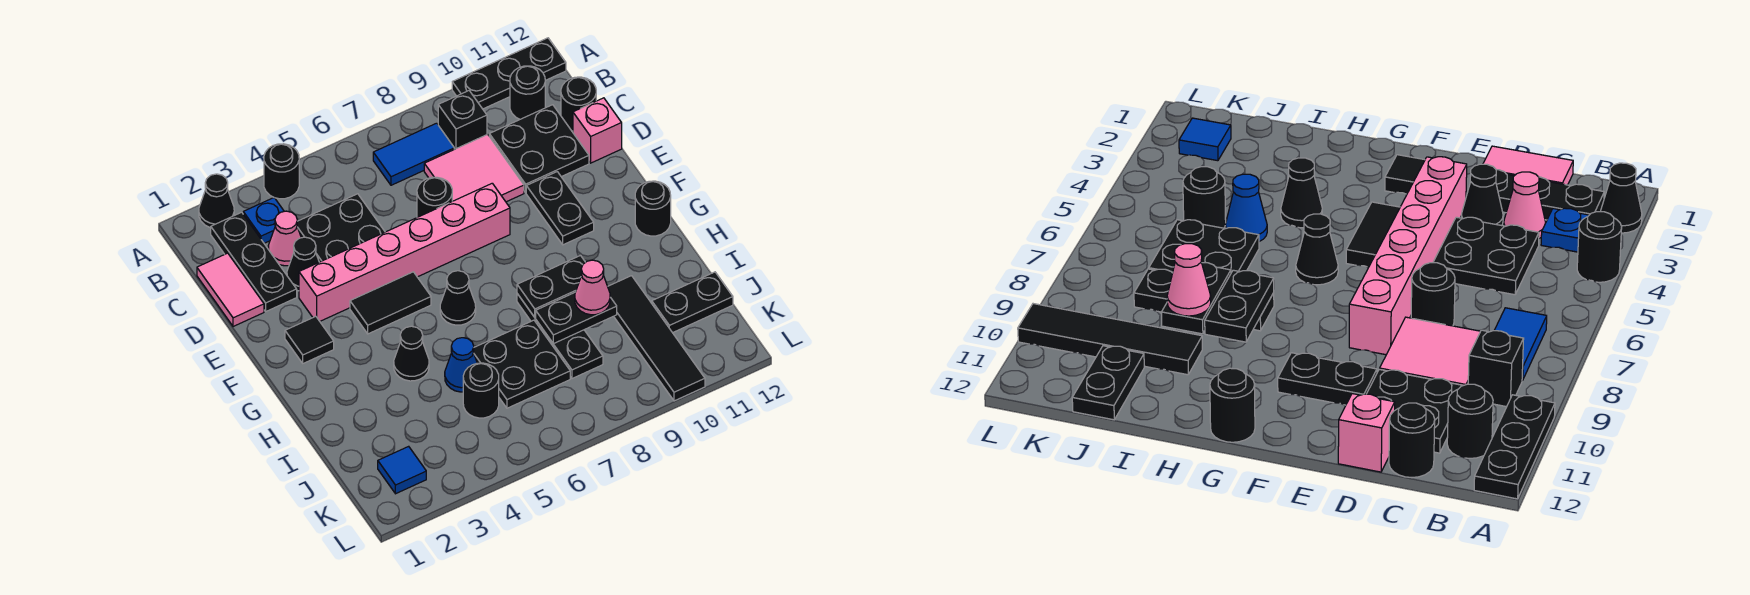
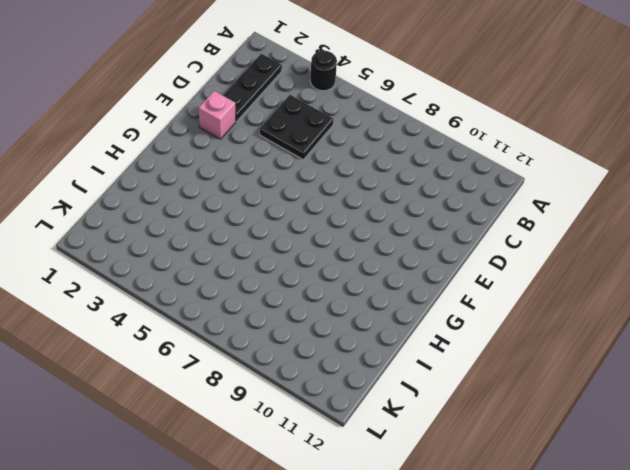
pink 1x1 brick [199,91,236,139] -> pink 1x1 brick moved to [573,98,622,163]
none -> black 1x1 cone [199,174,234,228]
none -> black 1x3 plate [452,38,566,109]
none -> blue 1x1 plate [243,198,284,243]
none -> blue 1x2 tile [373,123,454,185]

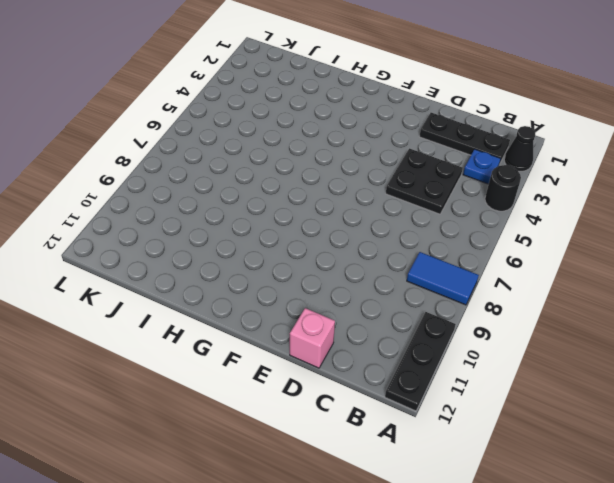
blue 1x2 tile [407,252,479,305] -> blue 1x2 tile turned to [373,123,454,185]
none -> black 1x1 brick [438,91,487,149]
none -> black 1x1 round brick [510,66,545,119]
none -> pink 1x2 tile [197,253,264,327]
none -> pink 1x1 cone [268,211,301,266]

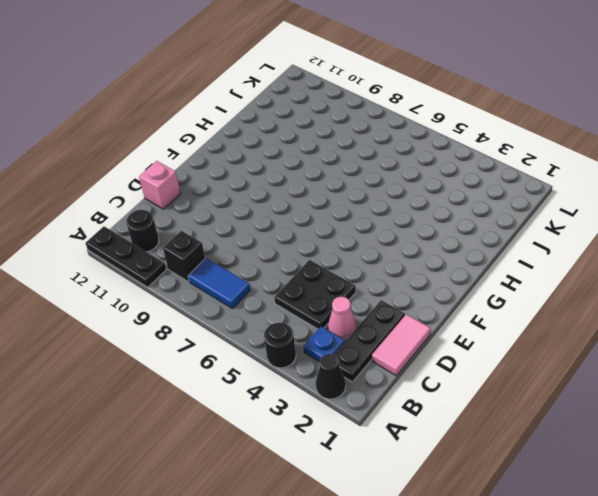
none -> pink 2x2 tile [424,134,524,202]
none -> black 2x2 plate [489,105,589,193]
none -> black 1x1 round brick [561,77,596,131]
none -> black 1x1 cone [287,237,319,291]

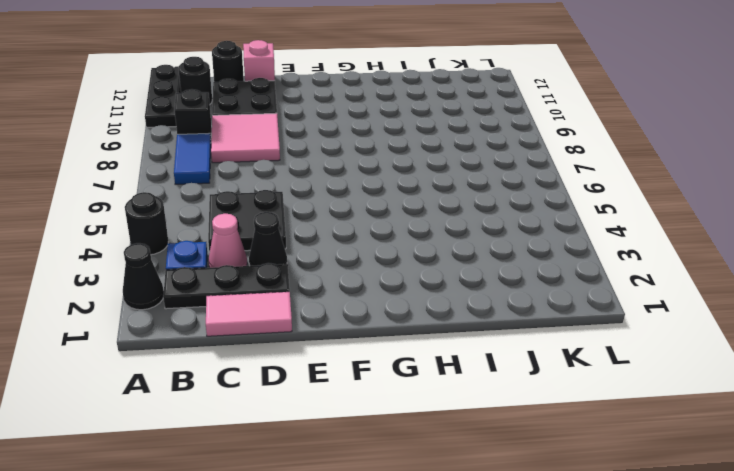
none -> black 1x1 round brick [417,177,452,217]
none -> pink 1x6 brick [299,183,510,321]
none -> black 1x2 plate [526,172,594,245]
none -> black 1x1 tile [285,316,334,363]

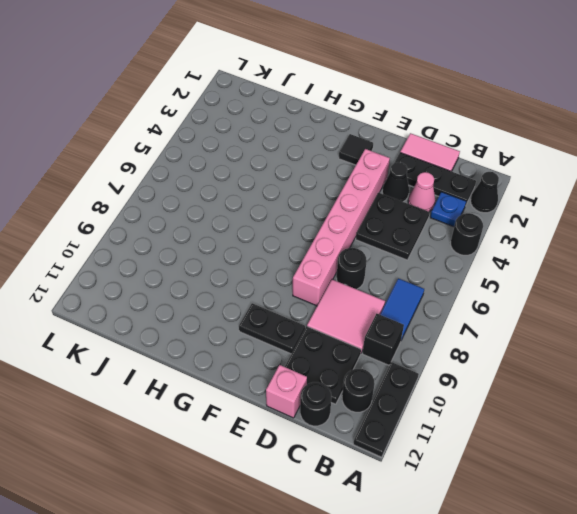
none -> black 1x2 tile [350,272,431,334]
none -> black 1x1 cone [440,271,476,325]
none -> black 1x1 round brick [635,181,671,236]
none -> black 1x1 cone [394,326,429,381]

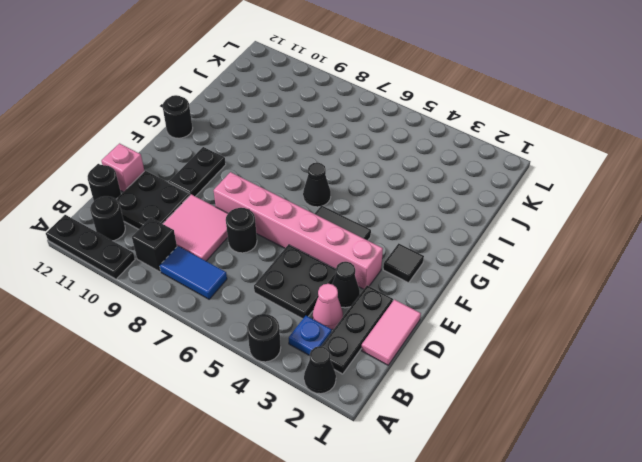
none -> black 1x1 cone [394,326,429,381]
none -> black 1x3 plate [517,294,603,379]
none -> blue 1x1 cone [445,338,477,392]
none -> black 2x2 plate [473,320,570,408]

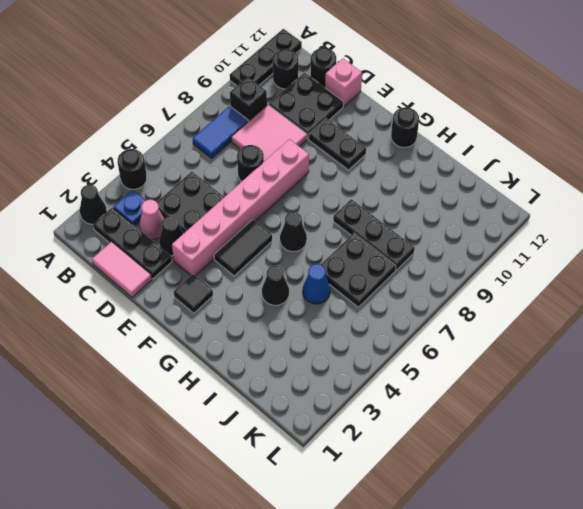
none -> black 1x4 tile [608,276,705,401]
none -> black 1x1 round brick [463,363,499,418]
none -> black 1x2 plate [652,272,733,333]
none -> blue 1x1 tile [378,446,426,494]

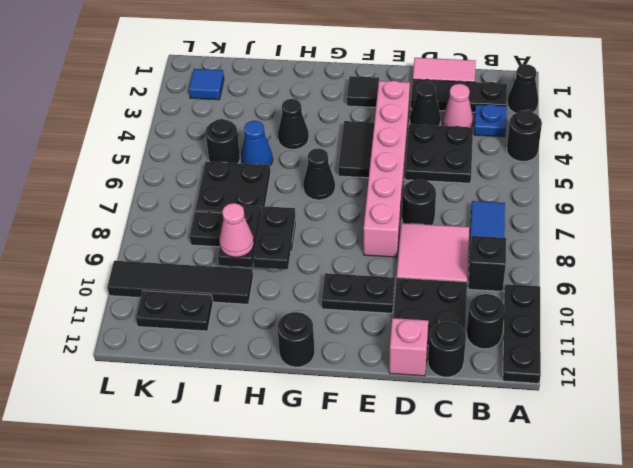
black 1x2 plate [136,291,213,331] -> black 1x2 plate turned to [652,272,733,333]

